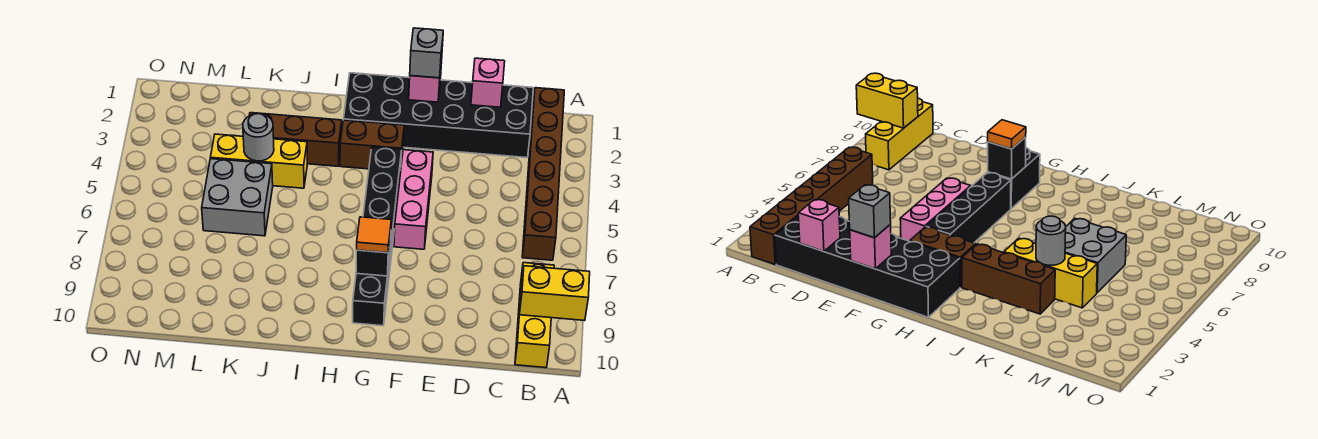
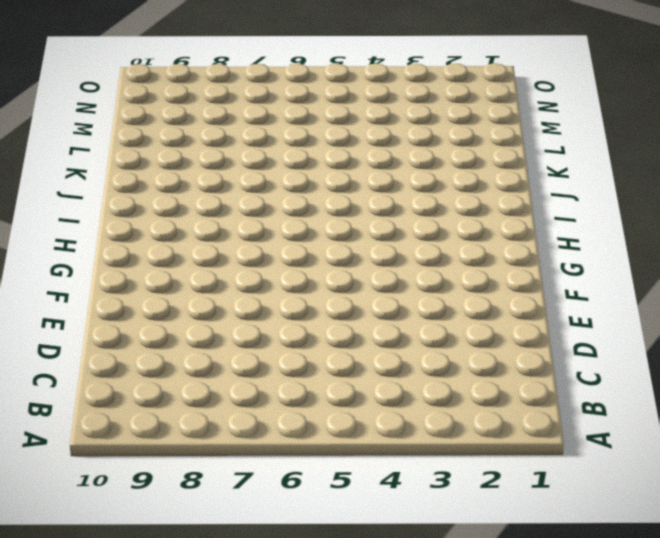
none -> brown 1x6 brick [522,88,564,260]
none -> yellow 1x3 brick [515,263,554,368]
none -> black 2x6 brick [343,73,533,158]

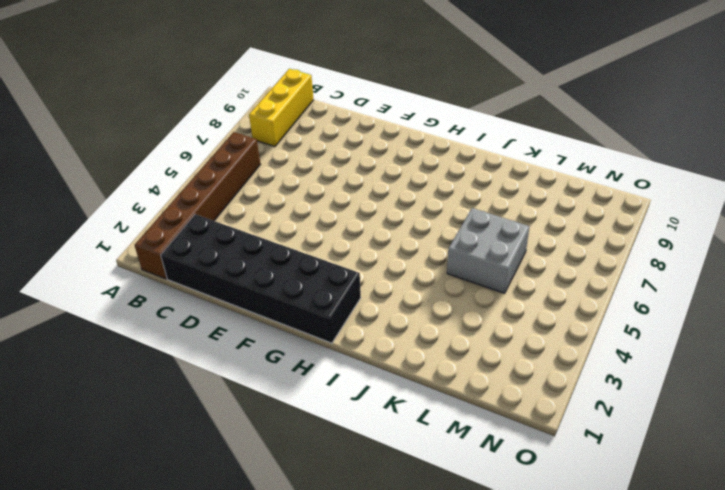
none -> pink 1x3 brick [394,150,433,249]
none -> brown 1x2 brick [340,120,404,169]
none -> black 1x4 brick [363,147,402,265]

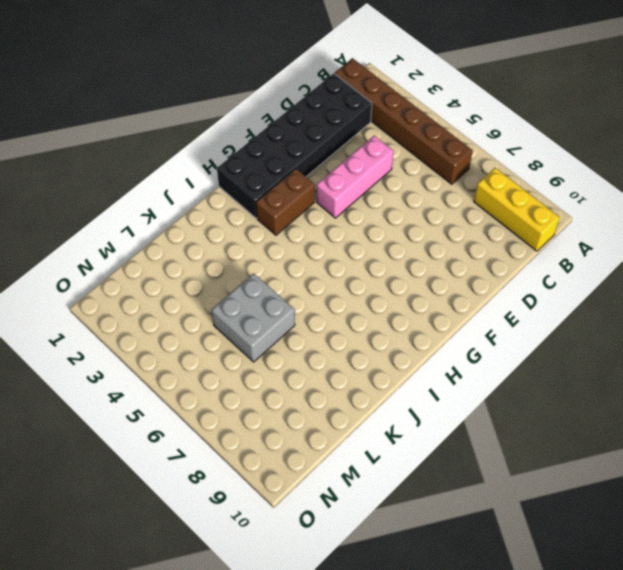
pink 1x3 brick [317,136,394,218] -> pink 1x3 brick turned to [394,150,433,249]
none -> black 1x4 brick [363,147,402,265]
none -> black 1x2 brick [353,258,390,326]
none -> brown 1x3 brick [249,113,342,166]

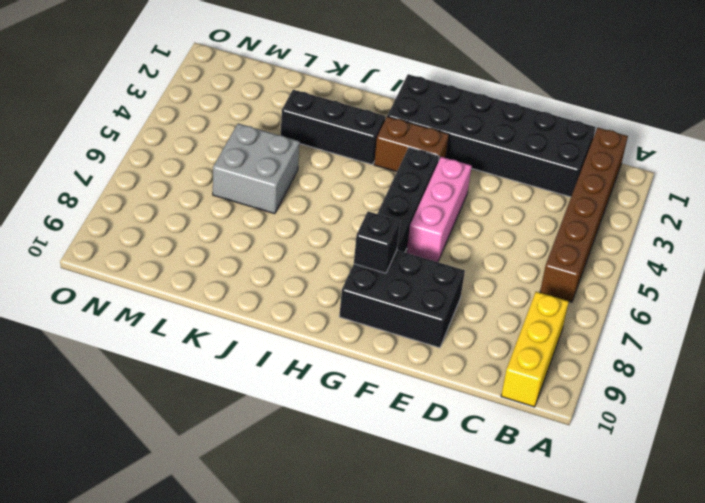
black 2x3 brick [339,250,465,348] -> black 1x2 brick [353,258,390,326]
black 1x3 brick [281,90,385,165] -> brown 1x3 brick [249,113,342,166]
none -> yellow 1x3 brick [210,134,307,188]
none -> yellow 1x2 brick [519,266,590,321]
none -> pink 1x1 brick [471,58,505,107]

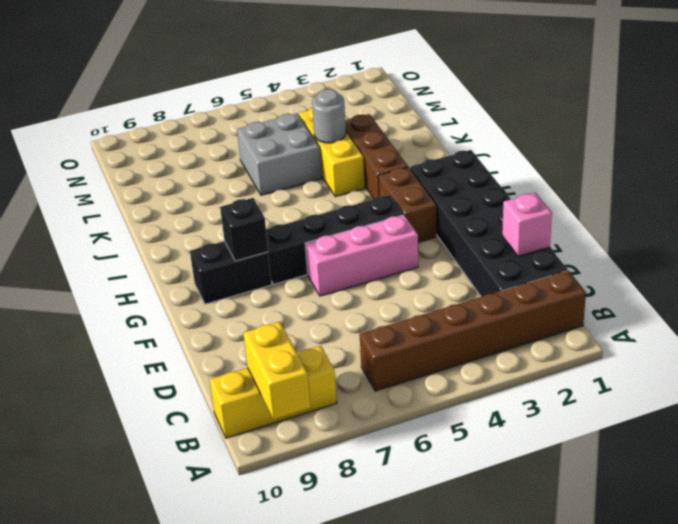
none -> pink 1x1 brick [409,61,442,102]
none -> grey 1x1 brick [410,28,443,78]
none -> orange 1x1 tile [357,217,391,253]

